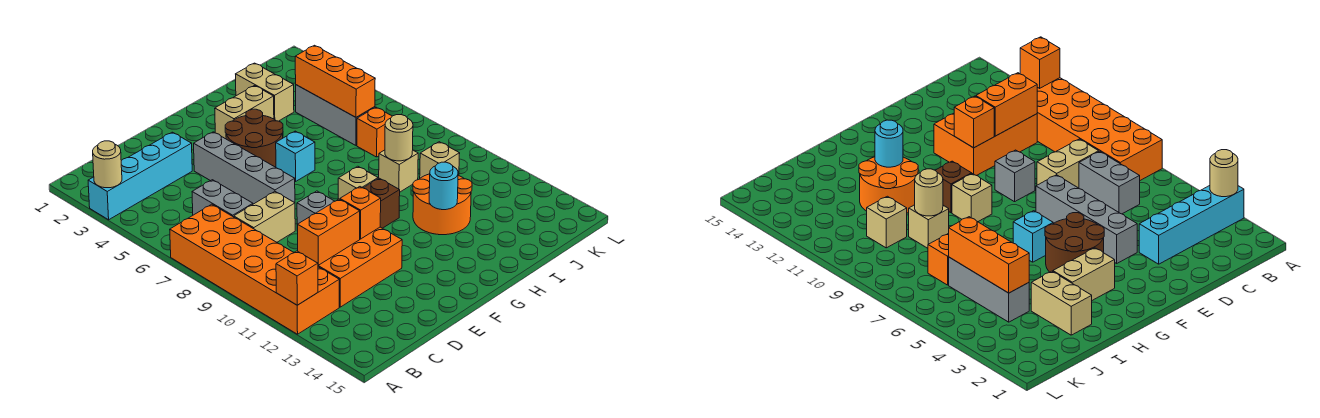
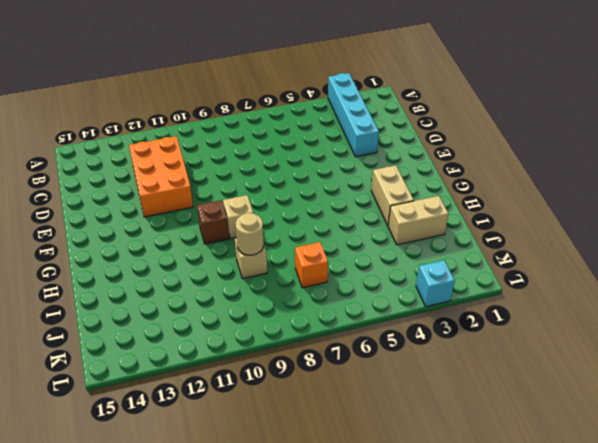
cyan 1x1 brick [416,260,455,307] -> cyan 1x1 brick moved to [276,131,315,181]
none -> orange 2x6 brick [170,204,339,334]
none -> grey 1x2 brick [192,180,253,217]
none -> tan 1x2 brick [234,192,295,242]

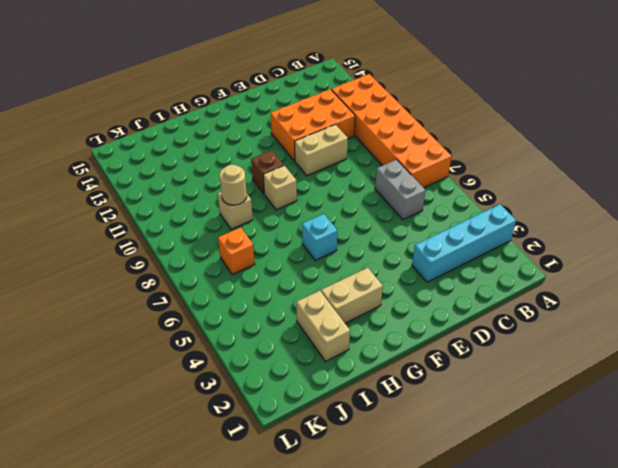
tan 1x2 brick [295,124,348,176] -> tan 1x2 brick moved to [234,192,295,242]
none -> grey 1x4 brick [194,132,295,204]
none -> grey 1x1 brick [297,191,335,231]
none -> brown 2x2 round brick [225,109,283,167]

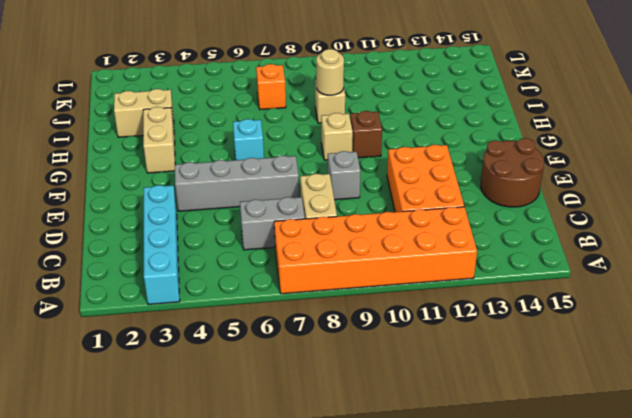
brown 2x2 round brick [481,138,544,207] -> brown 2x2 round brick moved to [225,109,283,167]
none -> orange 2x2 round brick [413,174,472,235]
none -> grey 1x3 brick [296,85,375,145]
none -> tan 1x1 brick [420,142,460,178]

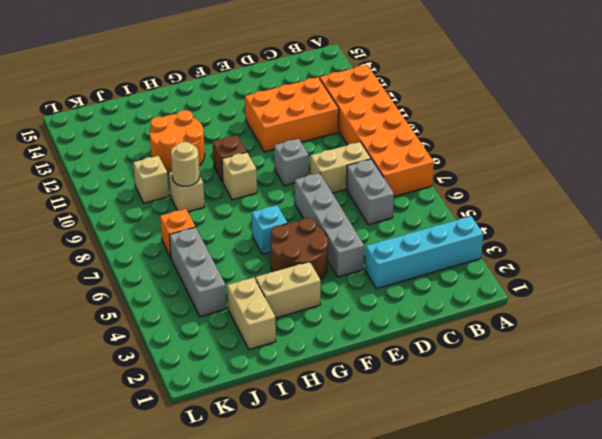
none -> tan 1x1 round brick [93,141,122,188]
none -> orange 1x1 brick [276,251,318,305]
none -> orange 1x2 brick [298,199,360,265]

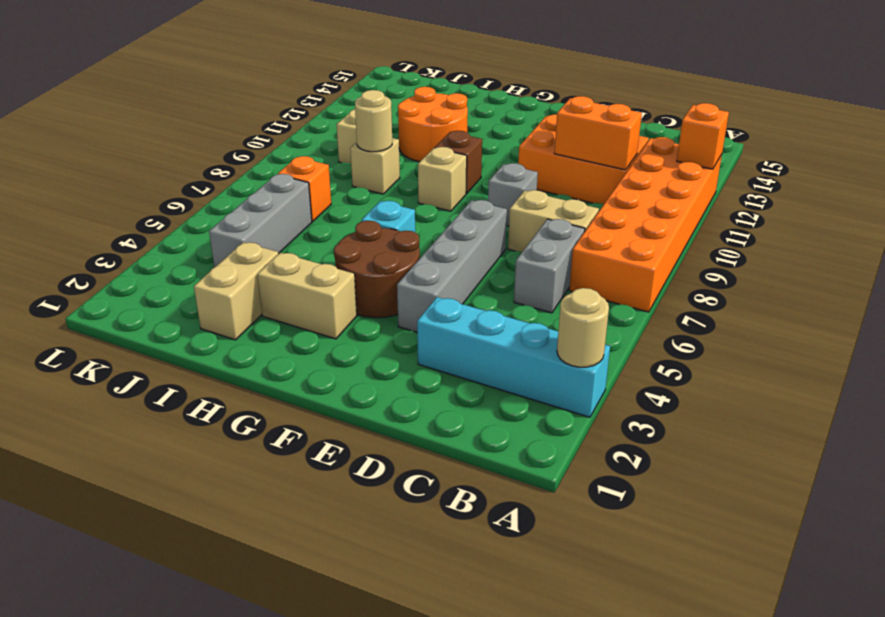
none -> orange 1x1 brick [340,187,381,239]
none -> cyan 1x1 round brick [429,162,458,210]
none -> orange 1x3 brick [295,45,375,117]

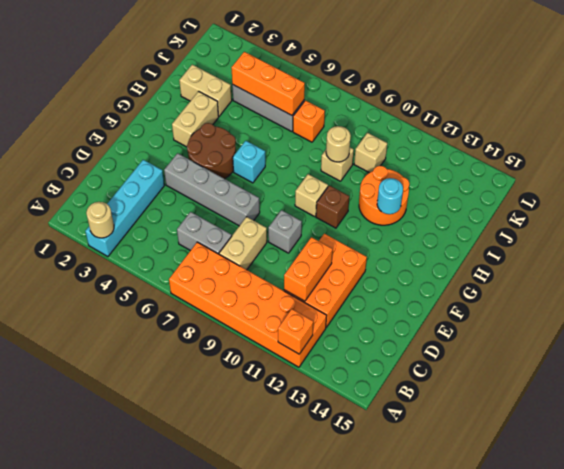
none -> orange 1x1 brick [340,187,381,239]

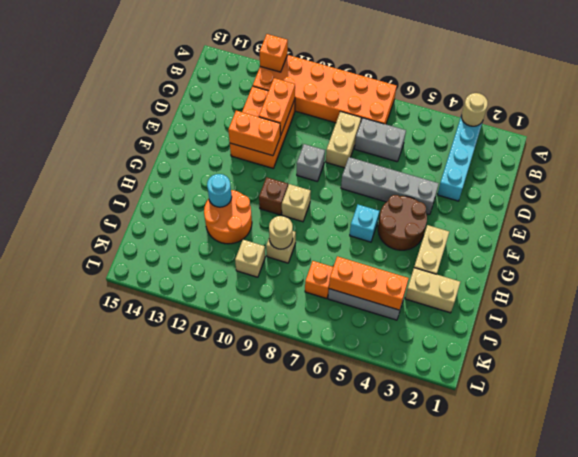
orange 1x2 brick [228,111,280,156] -> orange 1x1 brick [340,187,381,239]

